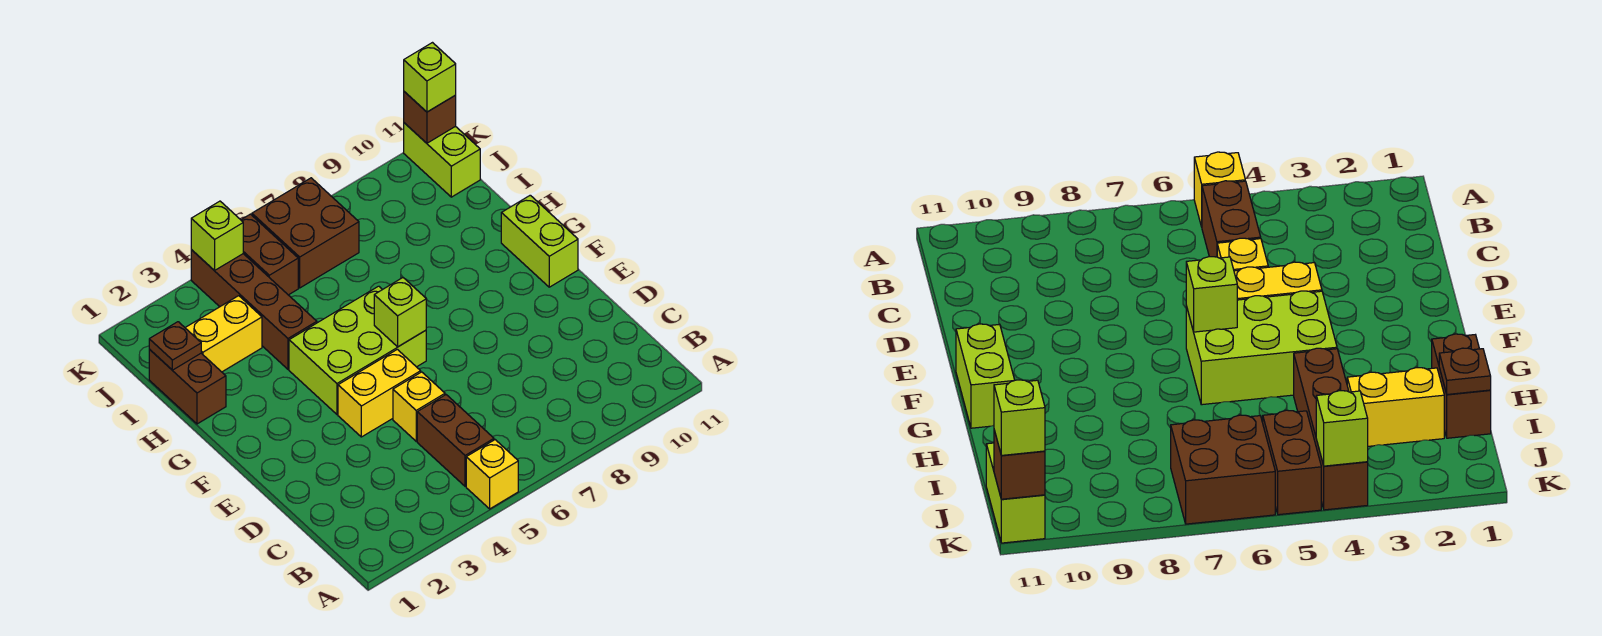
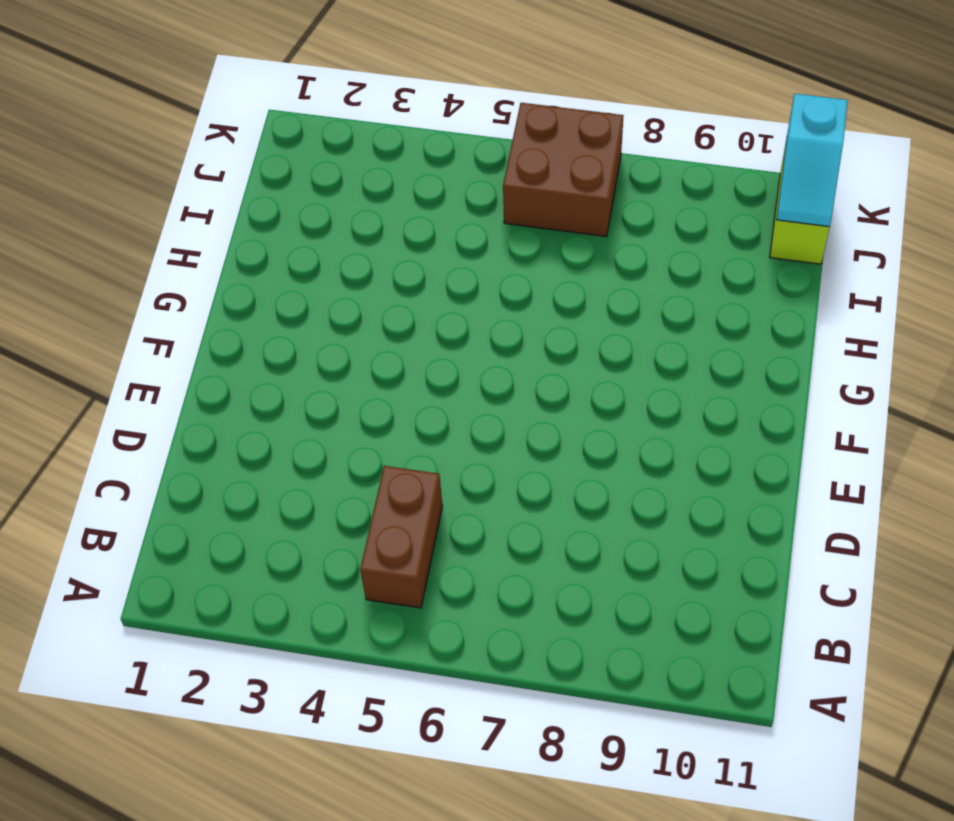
cyan 1x2 slope [777,94,848,227] -> brown 1x1 brick [404,92,456,143]
none -> yellow 1x1 brick [466,440,518,509]
none -> yellow 1x1 brick [393,372,445,441]
none -> yellow 1x2 brick [338,349,421,437]

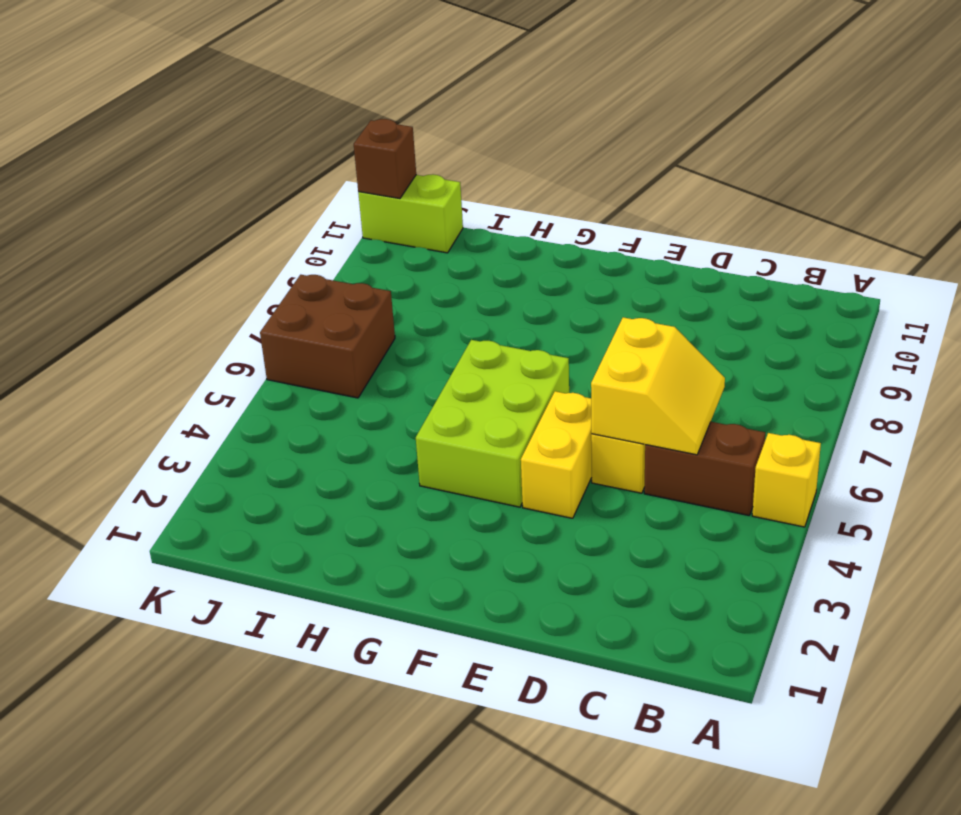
yellow 2x2 slope [591,317,725,455] -> none
none -> lime 1x2 brick [501,195,578,287]
none -> brown 1x2 brick [149,349,226,424]
none -> brown 1x4 brick [191,250,317,369]

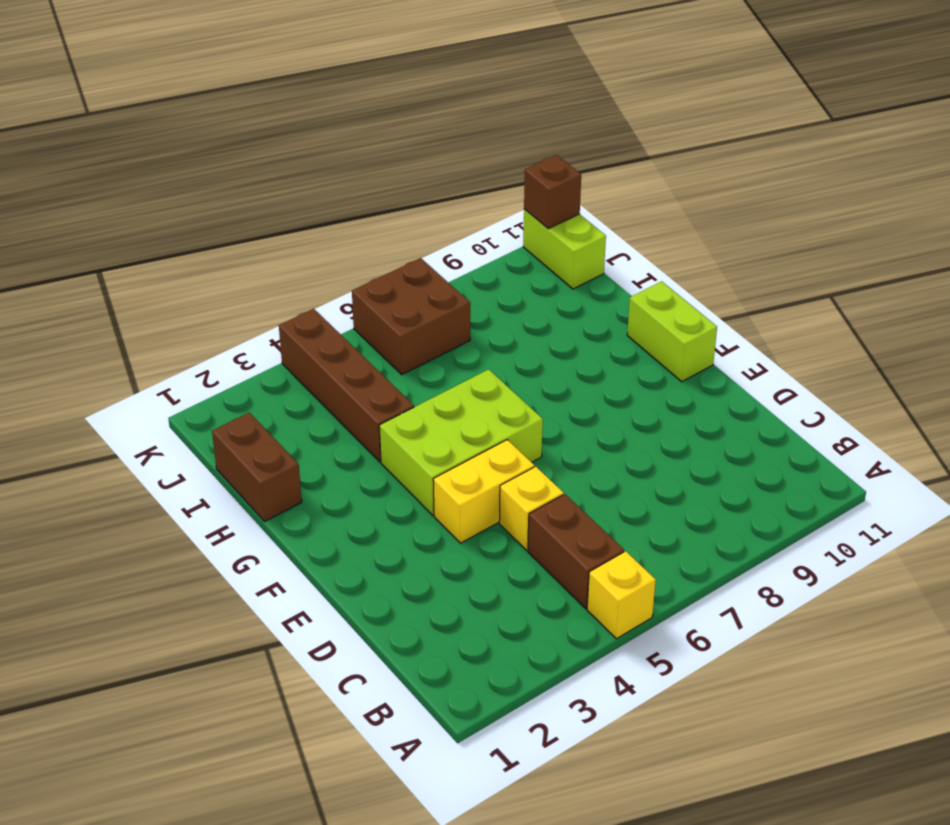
none -> yellow 1x2 brick [185,296,262,372]
none -> brown 1x2 brick [241,214,298,295]
none -> lime 1x1 brick [374,278,426,347]

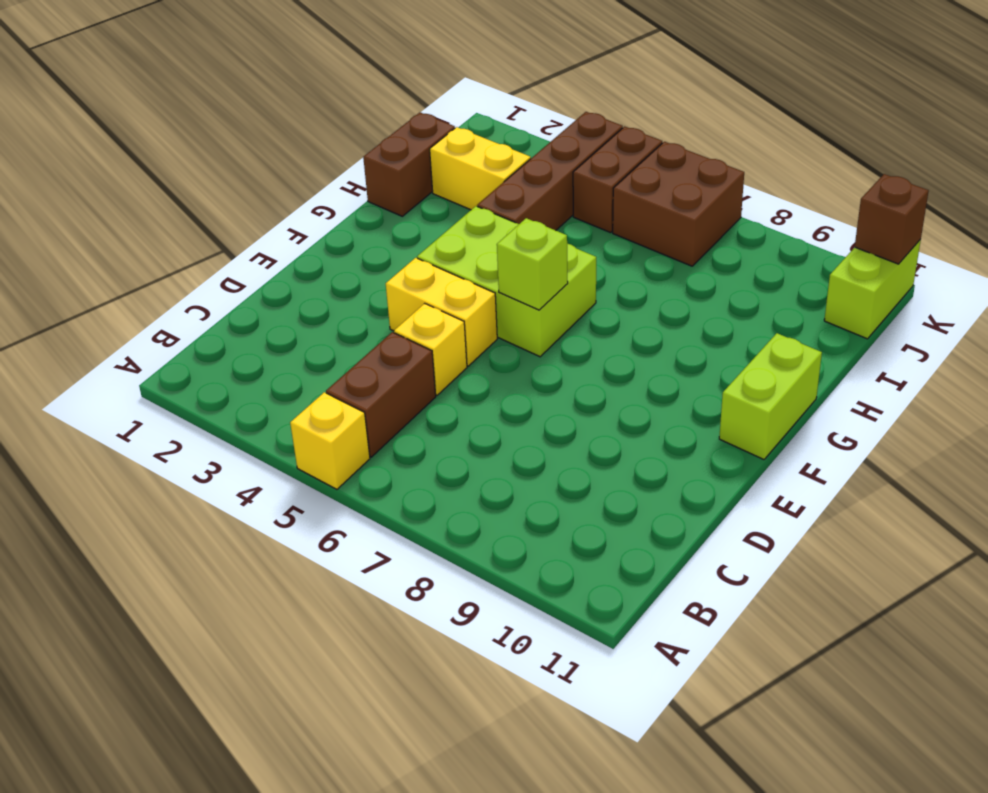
none -> brown 1x1 plate [149,322,201,370]
none -> lime 1x1 brick [191,201,243,271]
none -> lime 1x1 brick [404,43,456,112]

